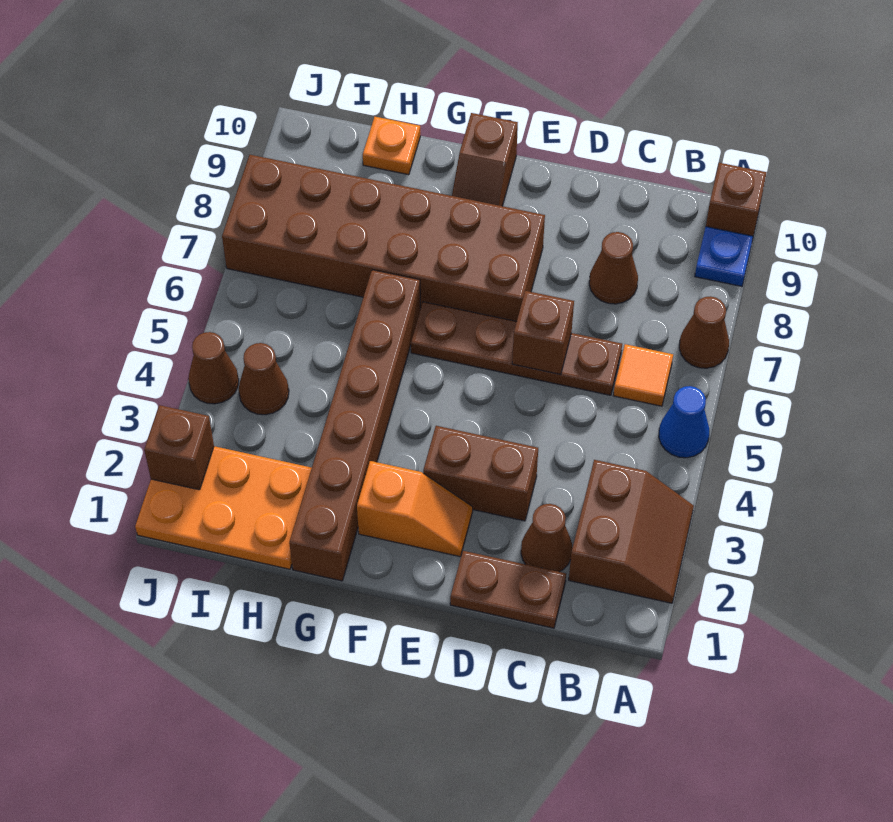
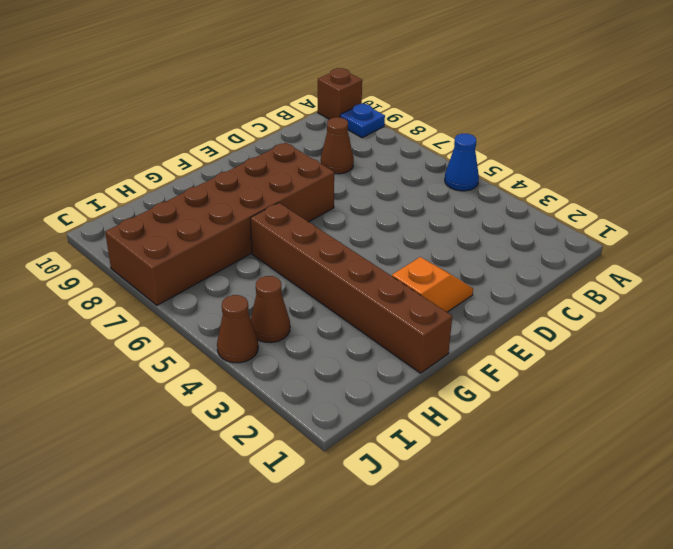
none -> brown 2x2 slope [569,460,694,603]
none -> brown 1x1 cone [679,296,729,368]
none -> orange 1x1 tile [613,344,673,406]

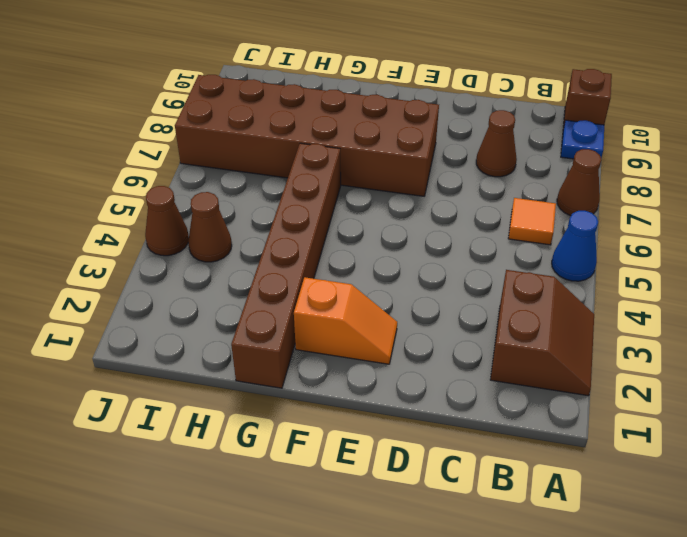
none -> brown 1x2 plate [450,551,566,628]
none -> brown 1x1 cone [521,504,572,572]
none -> brown 1x4 plate [411,302,622,395]

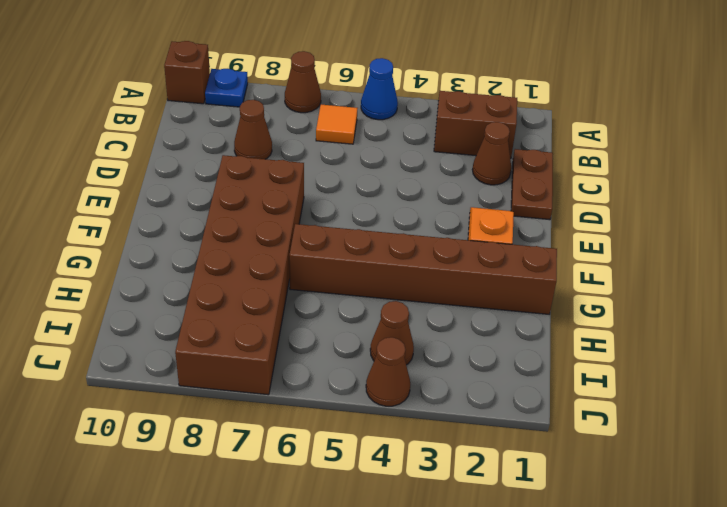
none -> brown 1x4 plate [411,302,622,395]
none -> brown 1x2 brick [423,426,538,521]
none -> brown 1x2 slope [452,113,518,206]

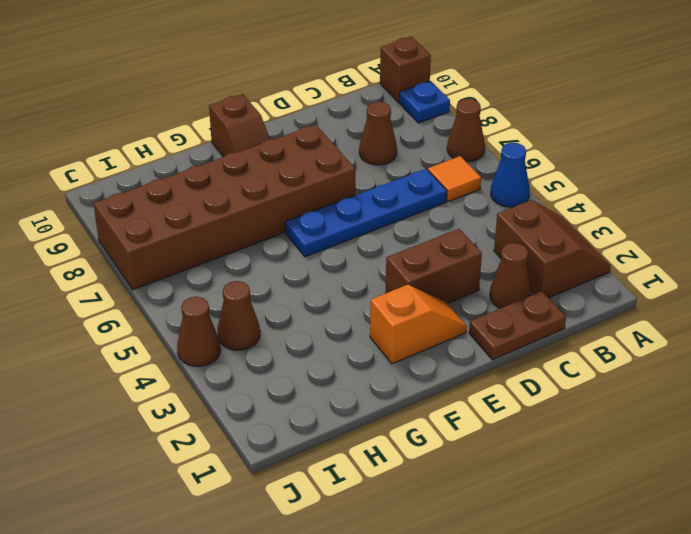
blue 1x4 plate [285,169,447,257] -> brown 1x4 plate [411,302,622,395]
none -> brown 1x6 brick [289,270,421,581]
none -> orange 2x3 plate [135,446,312,569]
none -> orange 1x1 plate [363,117,420,175]

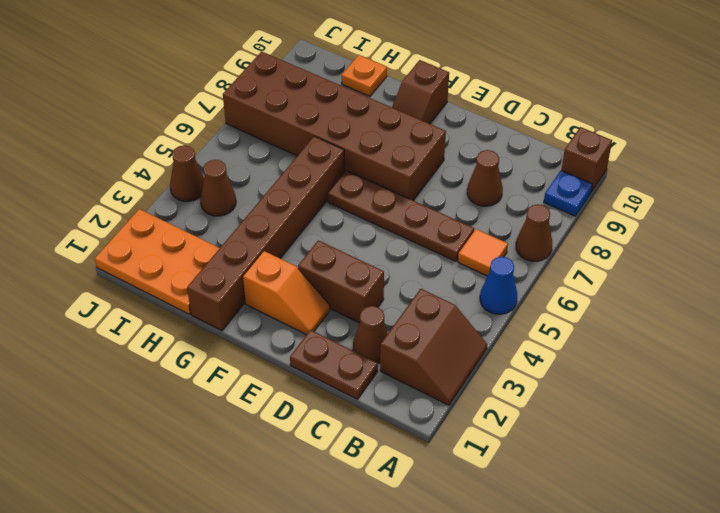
none -> brown 1x1 brick [512,291,574,374]
none -> brown 1x1 brick [144,405,214,490]

